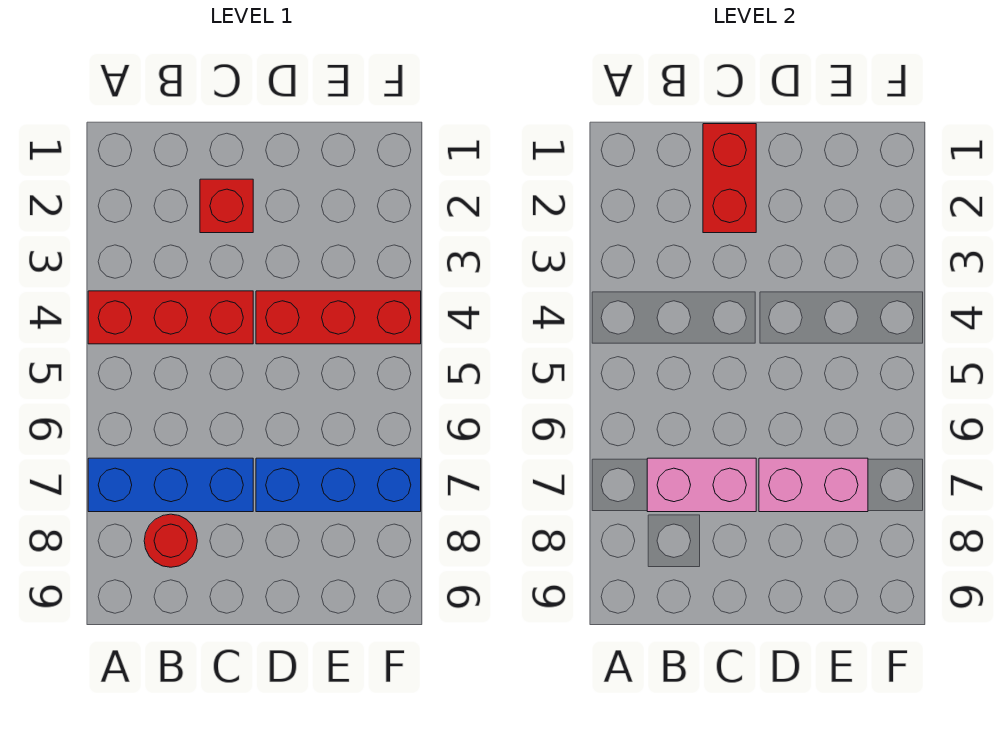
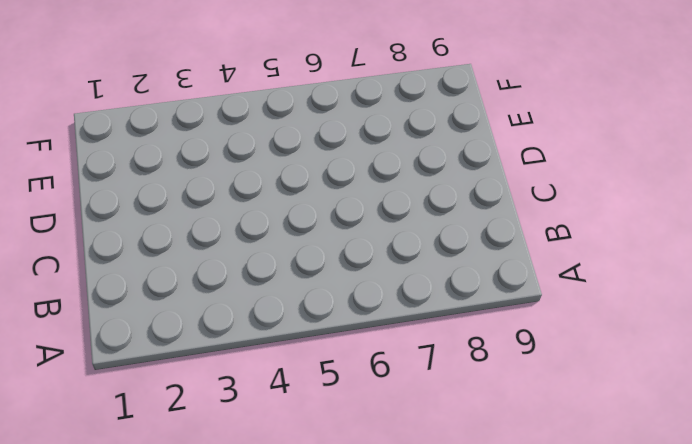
none -> red 1x3 brick [88,291,253,344]
none -> blue 1x3 brick [88,458,253,512]

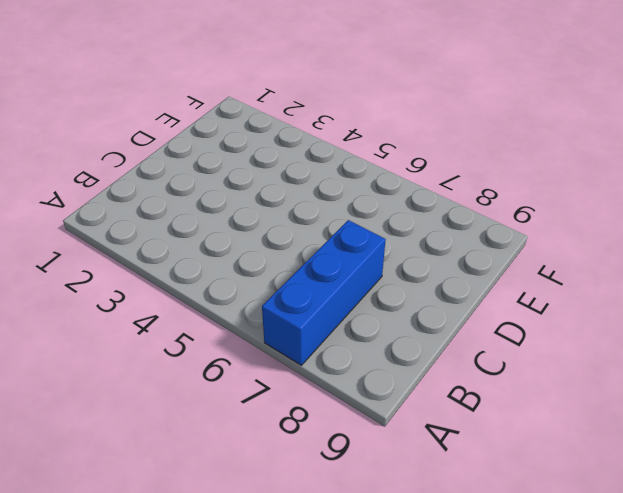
none -> red 1x3 brick [88,291,253,344]
none -> red 1x1 round brick [144,514,197,567]

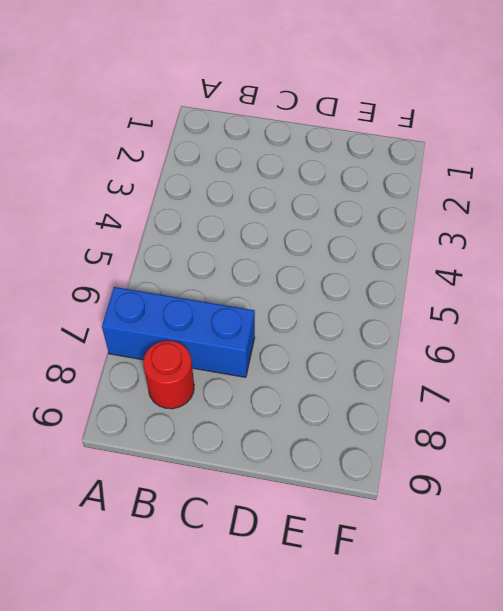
none -> red 1x3 brick [88,291,253,344]
none -> red 1x1 brick [200,179,253,233]

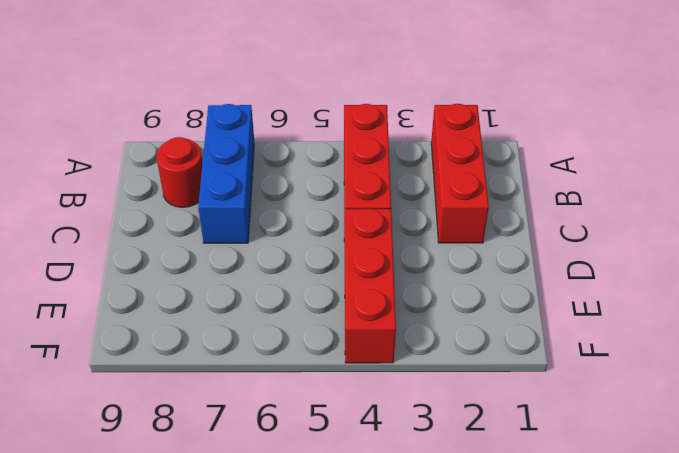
red 1x3 brick [431,104,489,243] -> red 1x1 brick [200,179,253,233]
none -> blue 1x3 brick [256,458,421,512]
none -> pink 1x2 brick [647,458,756,512]

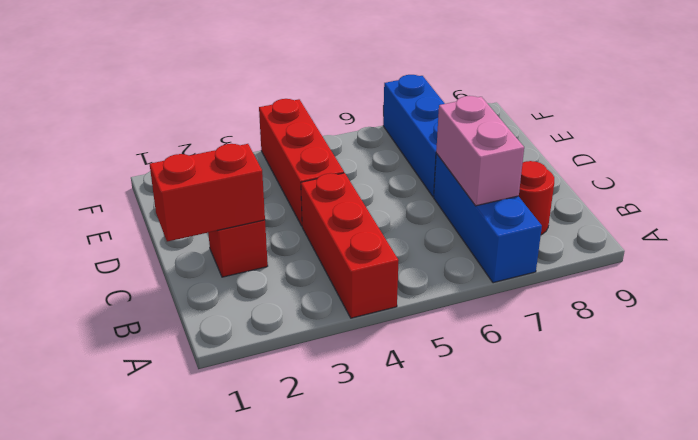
none -> pink 1x2 brick [759,458,868,512]

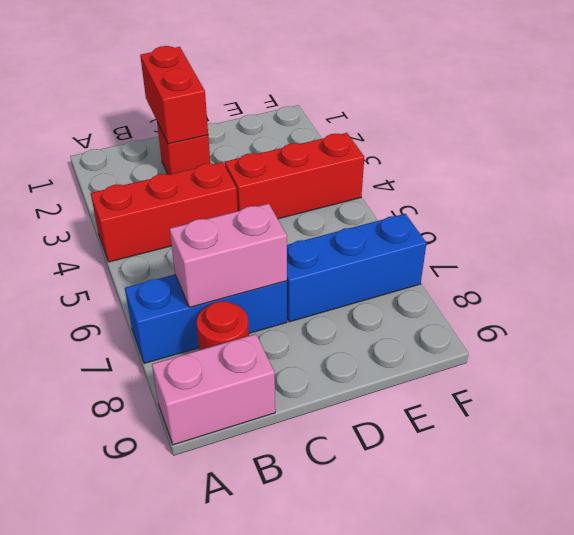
pink 1x2 brick [152,334,275,445] -> pink 1x2 brick moved to [759,458,868,512]

